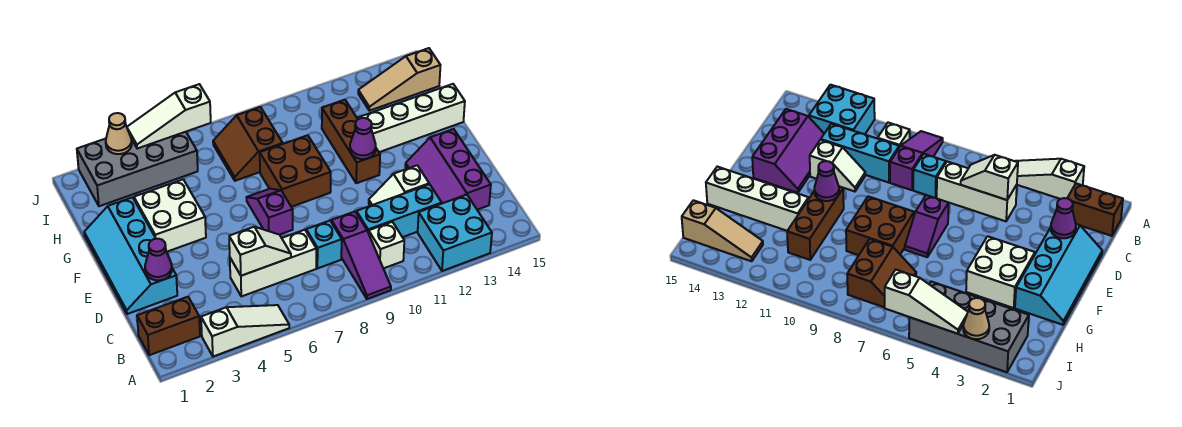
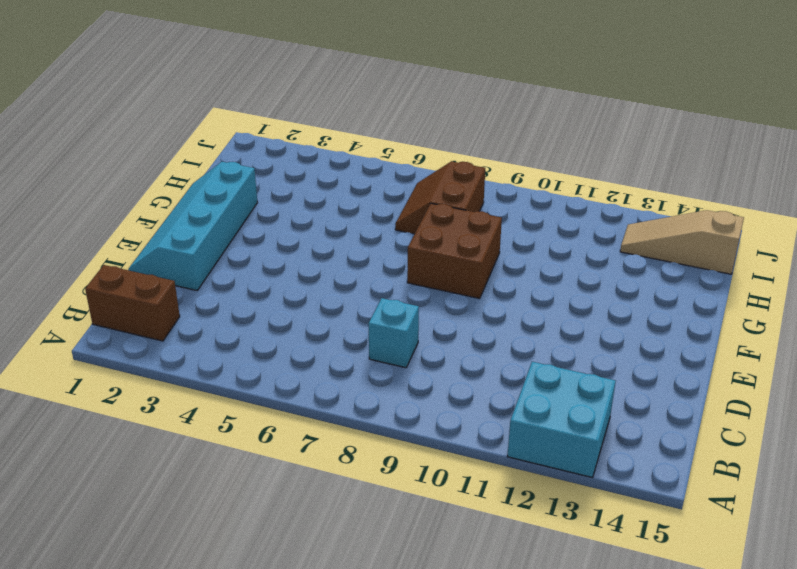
none -> white 1x3 slope [201,305,289,357]
none -> purple 1x3 slope [331,212,391,299]
none -> white 1x1 brick [369,222,404,268]

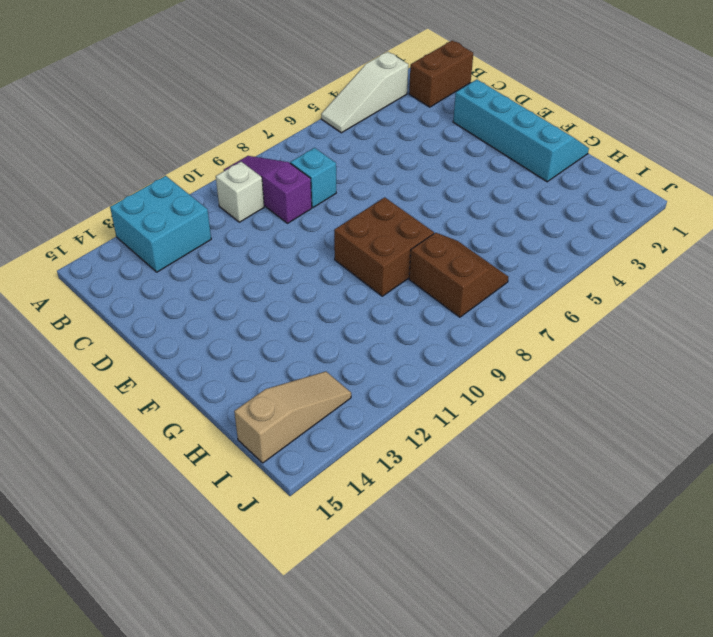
none -> white 1x3 brick [230,230,316,296]
none -> cyan 1x3 brick [356,184,442,237]
none -> purple 2x3 slope [405,129,491,210]

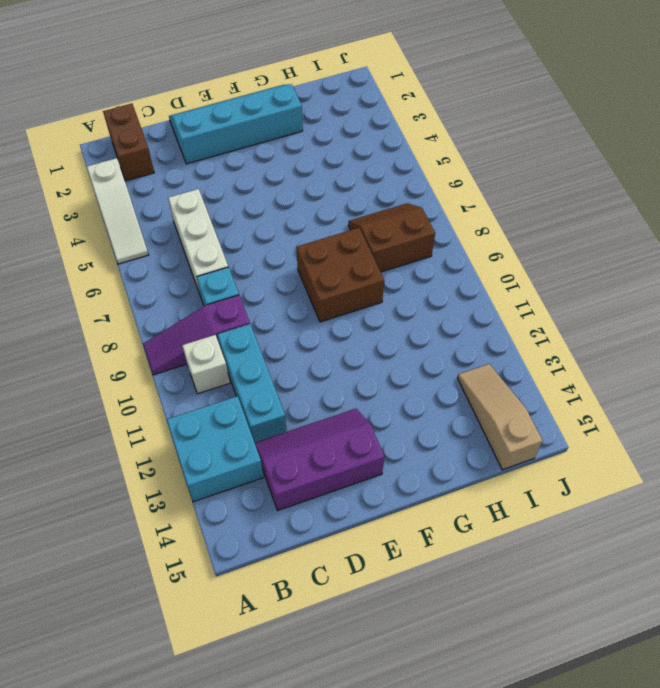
none -> white 1x2 slope [369,165,429,206]
none -> purple 1x2 slope [246,189,293,235]
none -> white 2x2 brick [134,180,206,252]

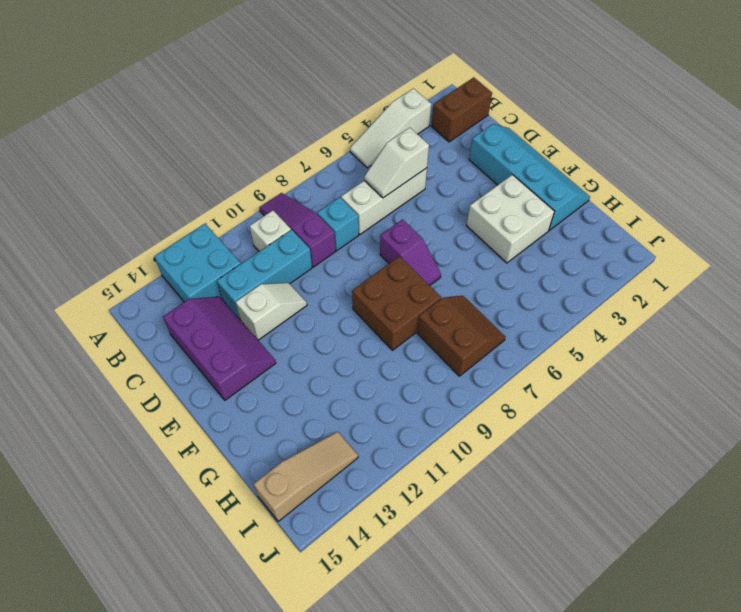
none -> brown 1x3 brick [322,100,380,183]
none -> white 1x4 brick [358,84,465,152]
none -> grey 2x4 brick [77,132,198,206]

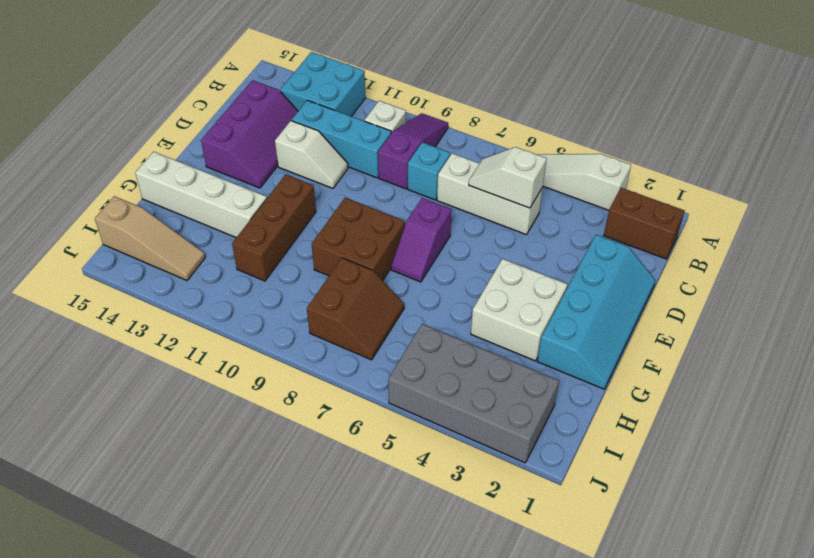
none -> purple 1x1 cone [145,239,172,280]
none -> purple 1x1 cone [350,118,376,159]
none -> tan 1x1 cone [106,113,132,154]

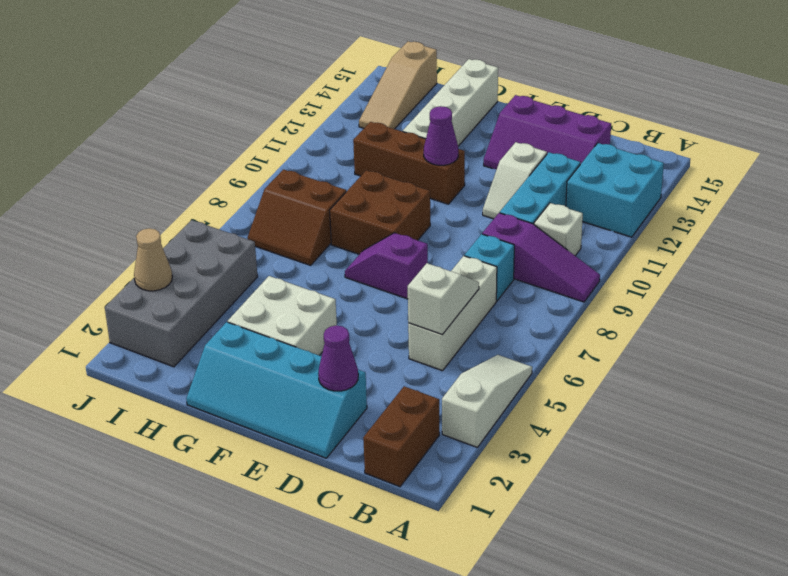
none -> white 1x3 slope [127,84,211,149]

